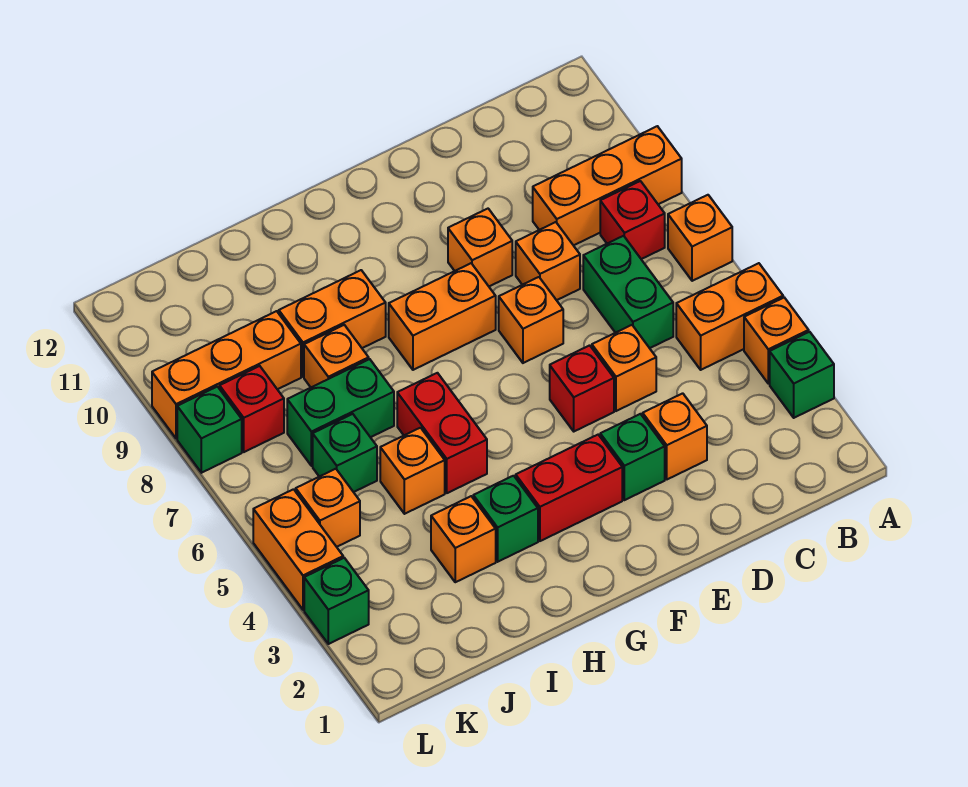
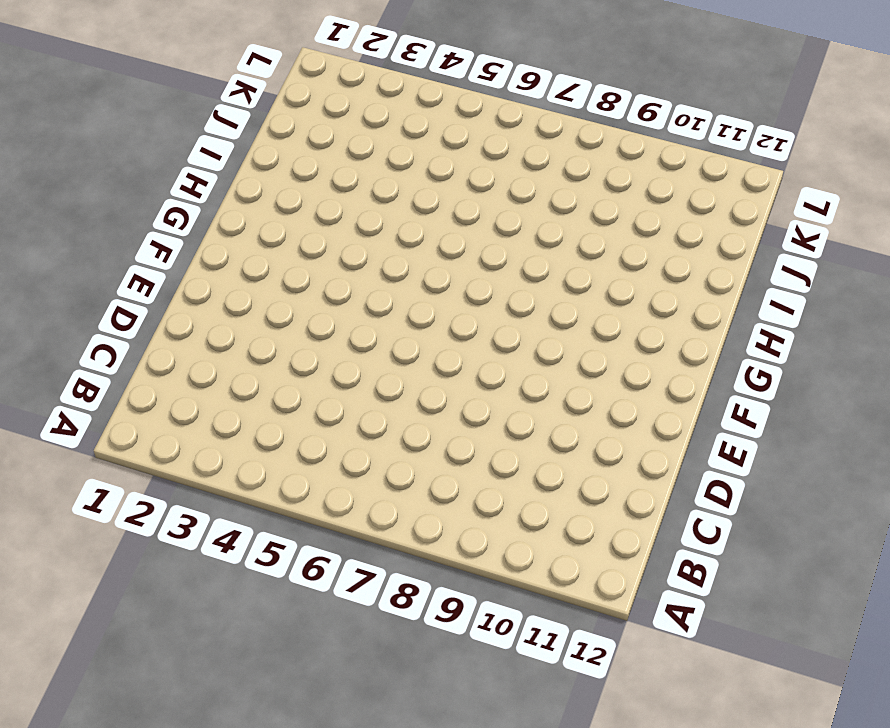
none -> green 1x1 brick [770,332,834,418]
none -> orange 1x1 brick [744,298,809,384]
none -> orange 1x2 brick [676,263,783,370]
none -> orange 1x1 brick [668,195,732,281]

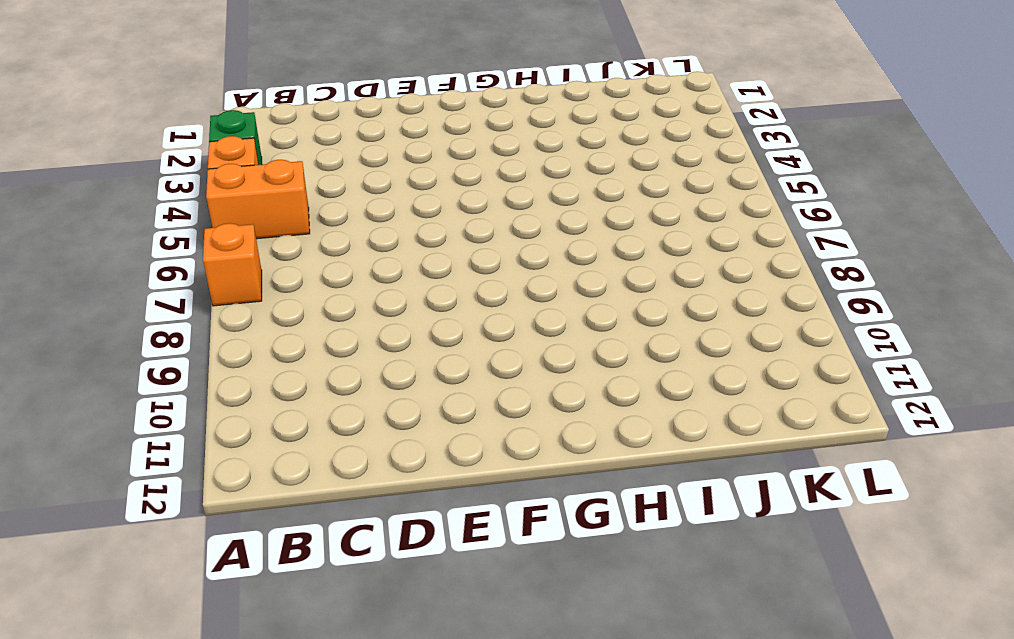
none -> orange 1x3 brick [533,126,682,245]
none -> red 1x1 brick [600,181,665,259]
none -> green 1x2 brick [583,236,673,348]
none -> orange 1x1 brick [643,393,707,479]

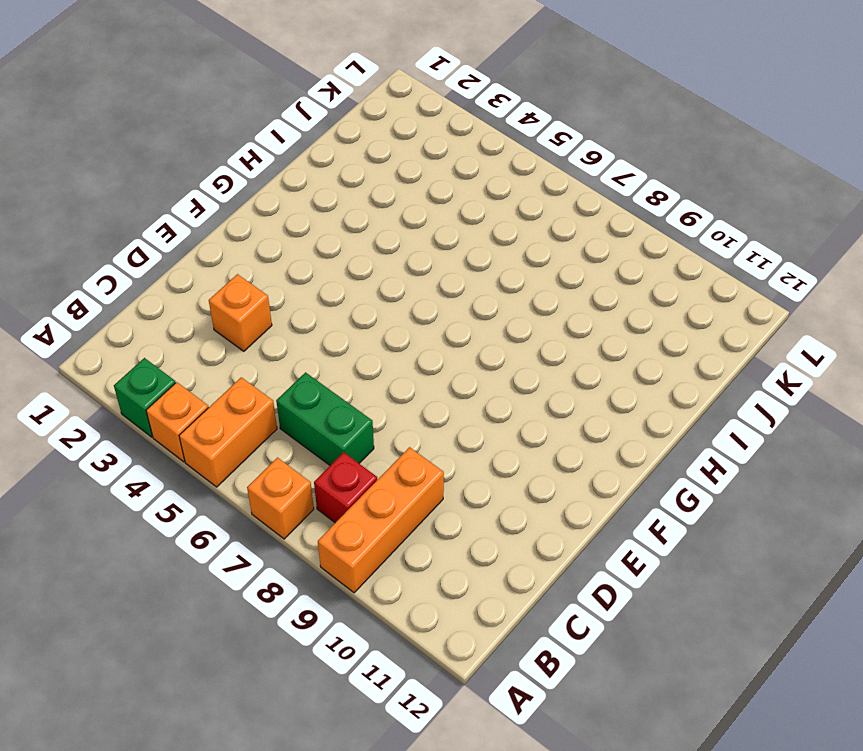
none -> orange 1x1 brick [592,325,656,411]
none -> orange 1x1 brick [516,222,580,300]
none -> green 1x1 brick [600,414,665,500]
none -> red 1x1 brick [550,345,614,431]

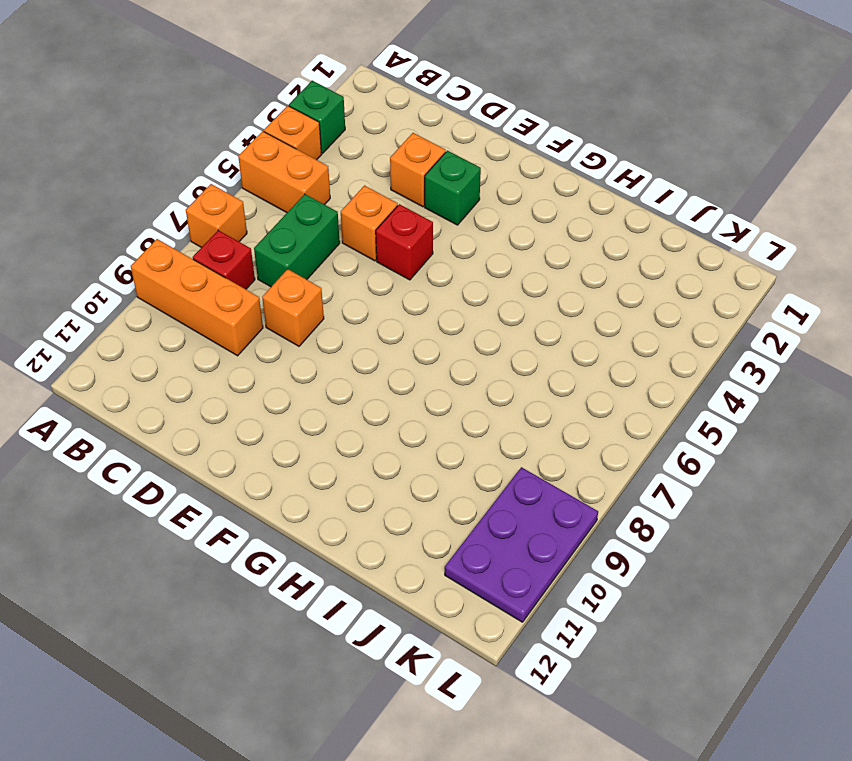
purple 2x3 plate [445,467,598,622] -> orange 1x3 brick [152,311,301,438]
none -> orange 1x1 brick [499,277,563,363]
none -> orange 1x1 brick [448,209,512,286]
none -> red 1x2 brick [516,435,622,541]
none -> orange 1x2 brick [389,263,496,370]

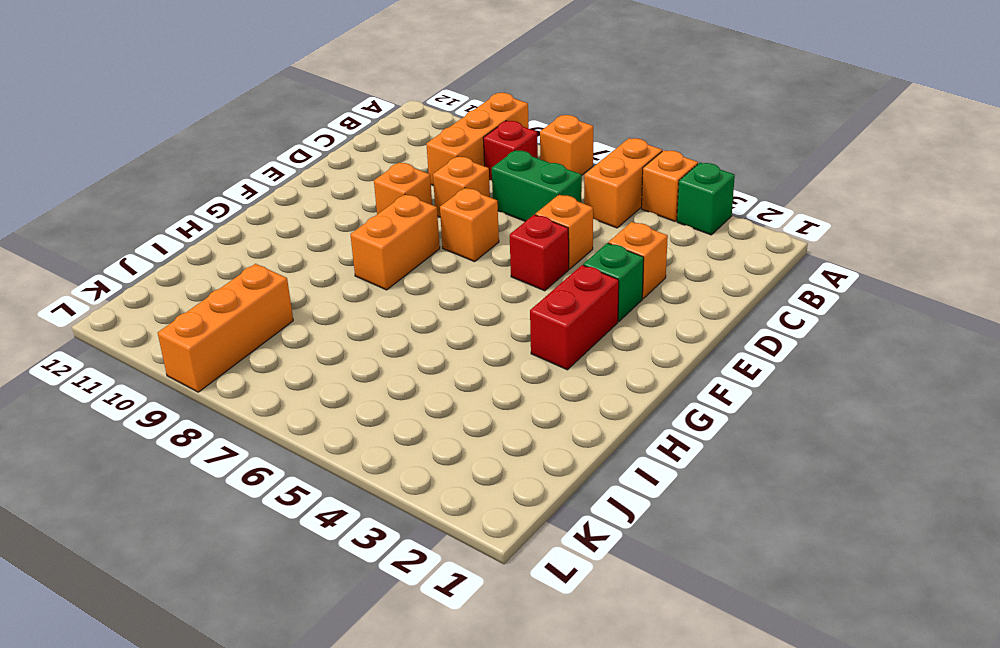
none -> green 1x1 brick [473,476,538,562]
none -> red 1x2 brick [397,373,487,493]
none -> orange 1x2 brick [279,270,386,377]
none -> orange 1x1 brick [431,496,496,582]

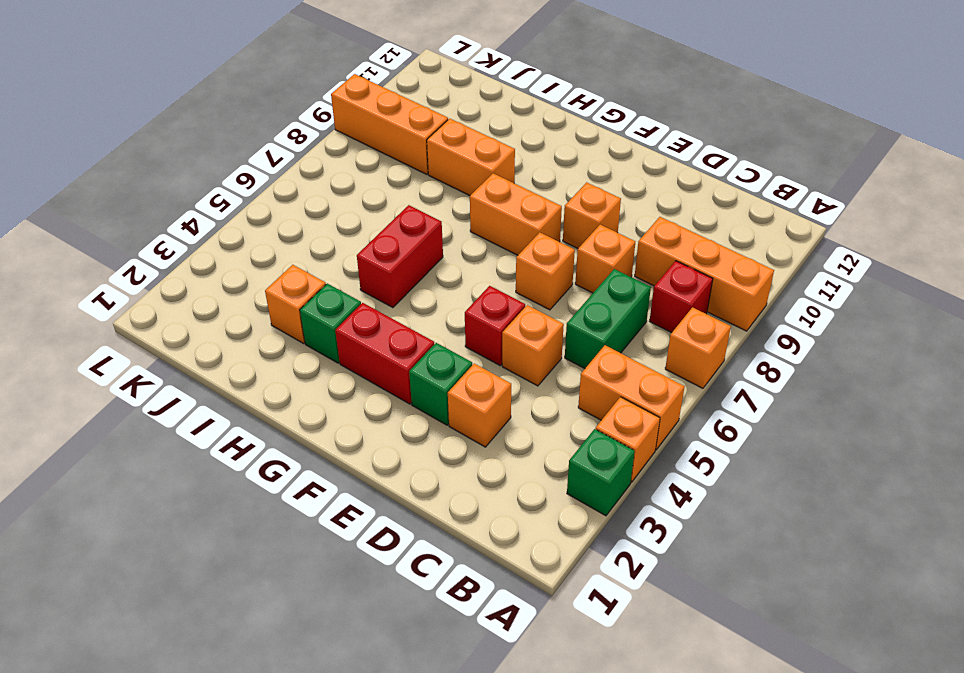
none -> orange 1x1 brick [380,428,445,514]
none -> green 1x2 brick [287,359,394,466]
none -> orange 1x1 brick [304,325,369,387]
none -> green 1x1 brick [313,414,377,492]

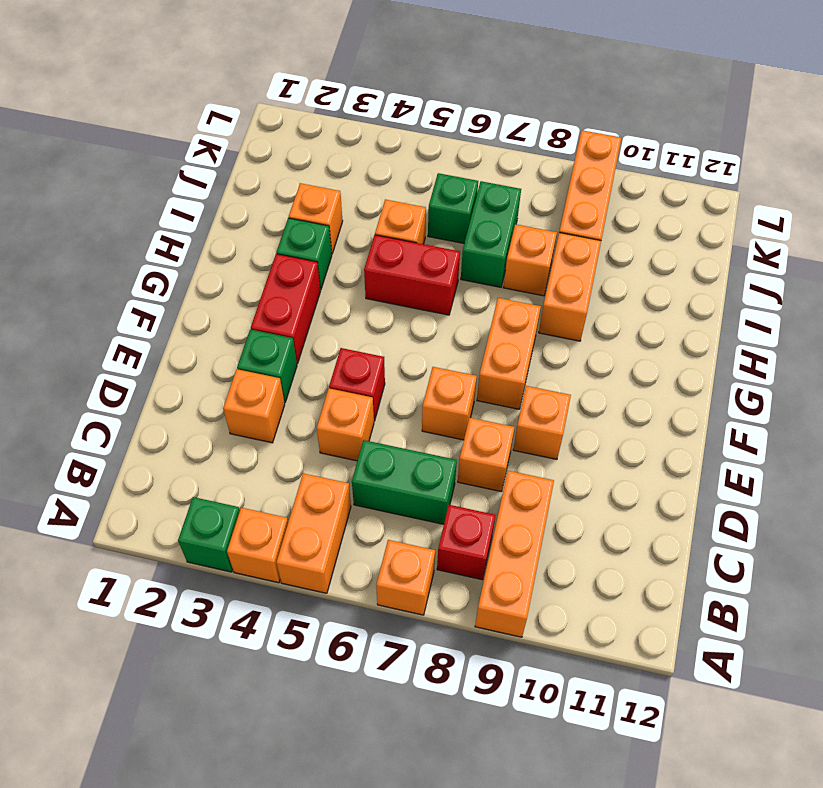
none -> orange 1x1 brick [296,469,360,547]
none -> red 1x1 brick [220,366,284,452]
none -> green 1x1 brick [304,558,369,644]
none -> orange 1x2 brick [253,489,343,610]

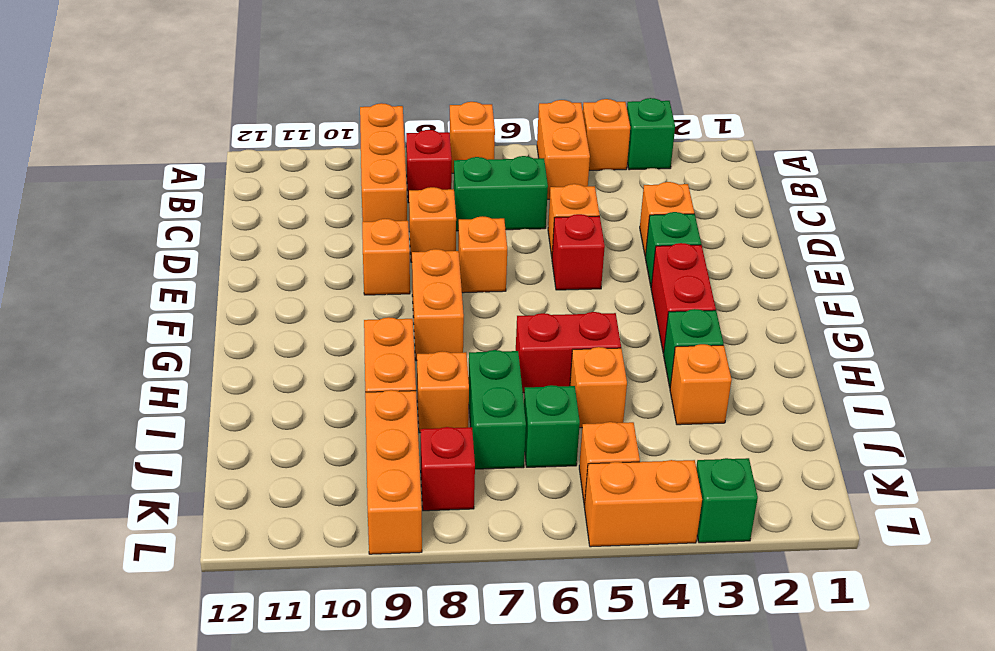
none -> green 1x1 brick [177,387,242,473]

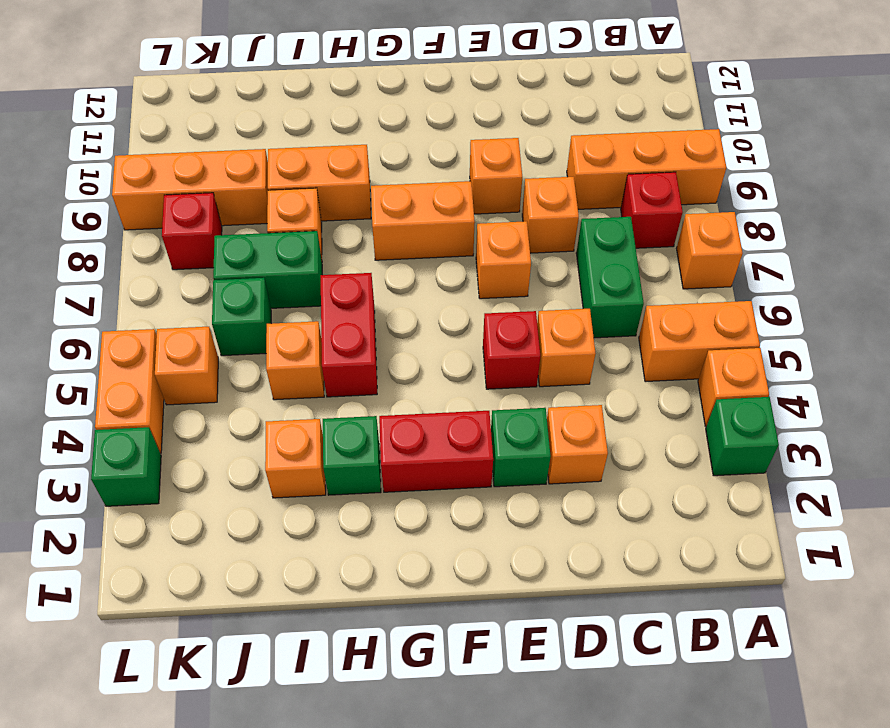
none -> green 1x1 brick [177,387,242,473]

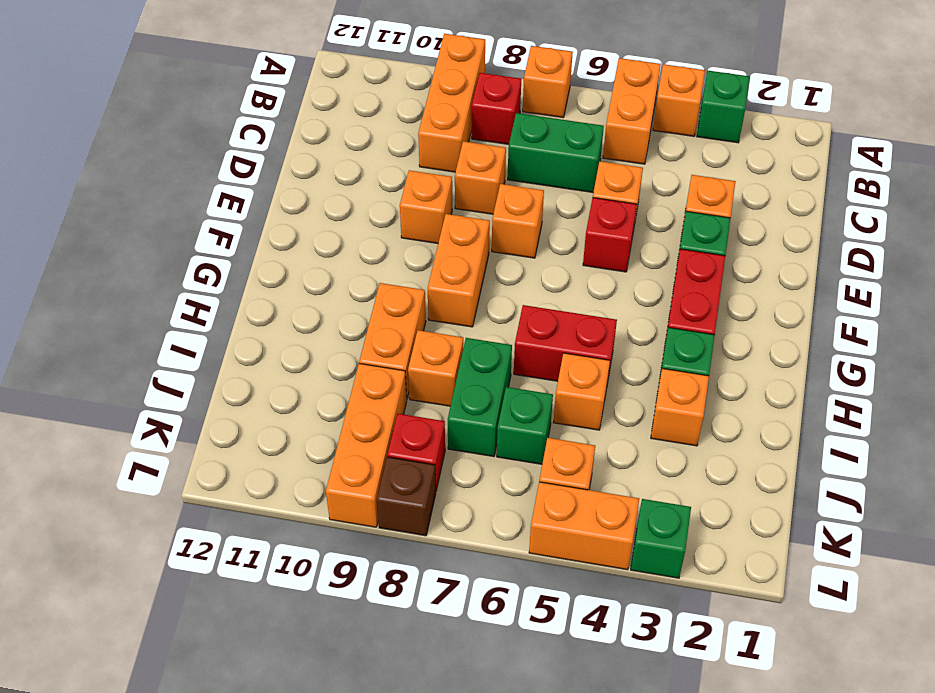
brown 1x1 brick [377,457,436,536] -> green 1x1 brick [177,387,242,473]

